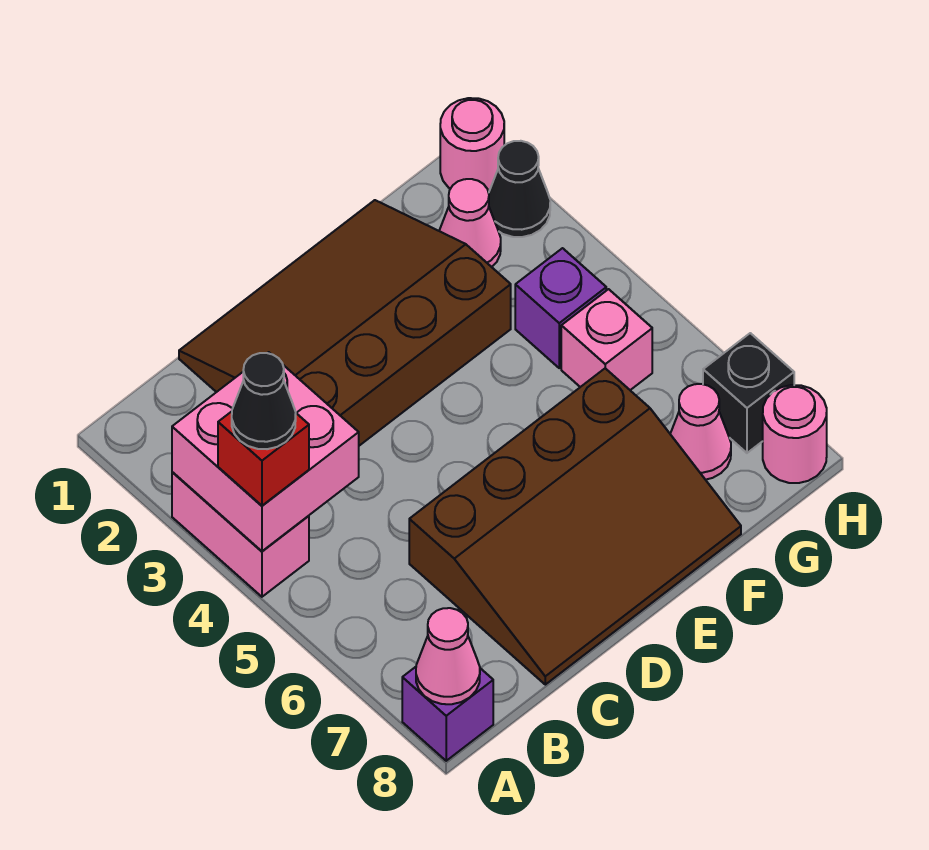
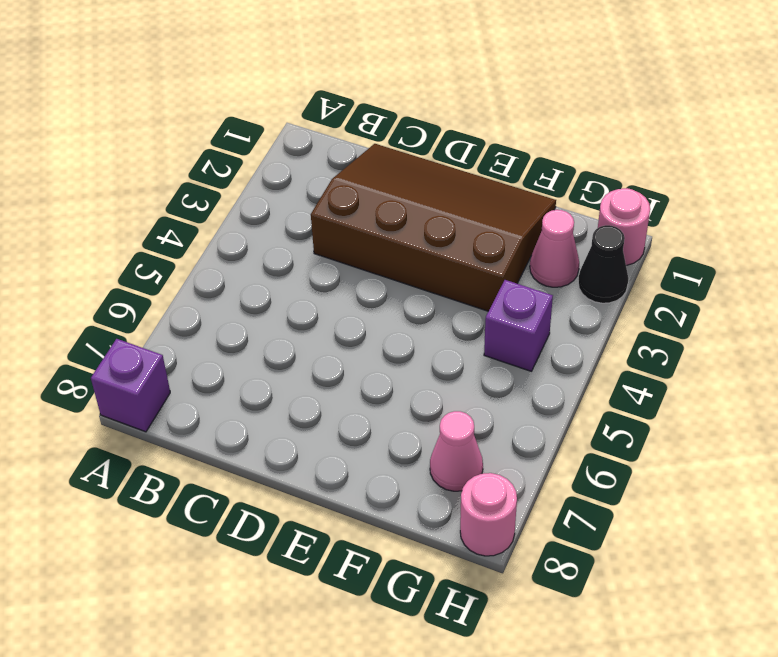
none -> pink 1x2 brick [172,472,309,597]
none -> brown 3x4 slope [409,368,741,685]
none -> pink 1x1 brick [561,289,652,390]

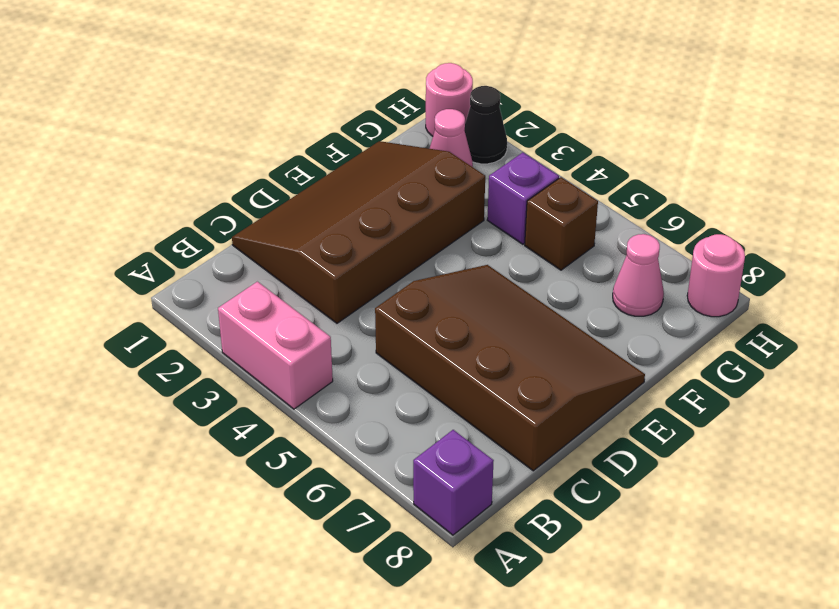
brown 3x4 slope [375,265,645,471] -> brown 3x4 slope turned to [409,368,741,685]
brown 1x1 brick [525,177,598,270] -> pink 1x1 brick [561,289,652,390]
none -> black 1x1 brick [703,333,794,453]
none -> pink 2x2 brick [172,352,359,551]
none -> pink 1x1 cone [416,608,480,704]

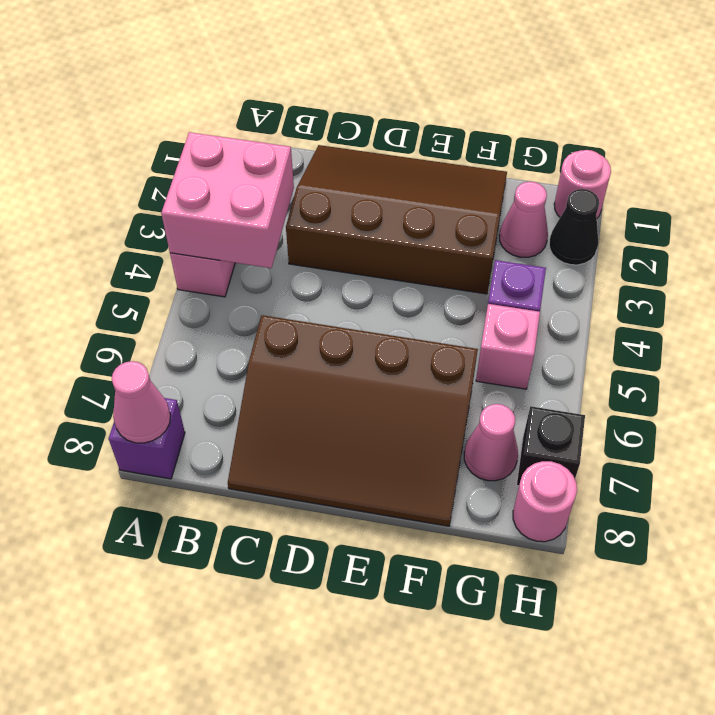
none -> red 1x1 brick [218,412,309,506]
none -> black 1x1 cone [232,353,296,449]

